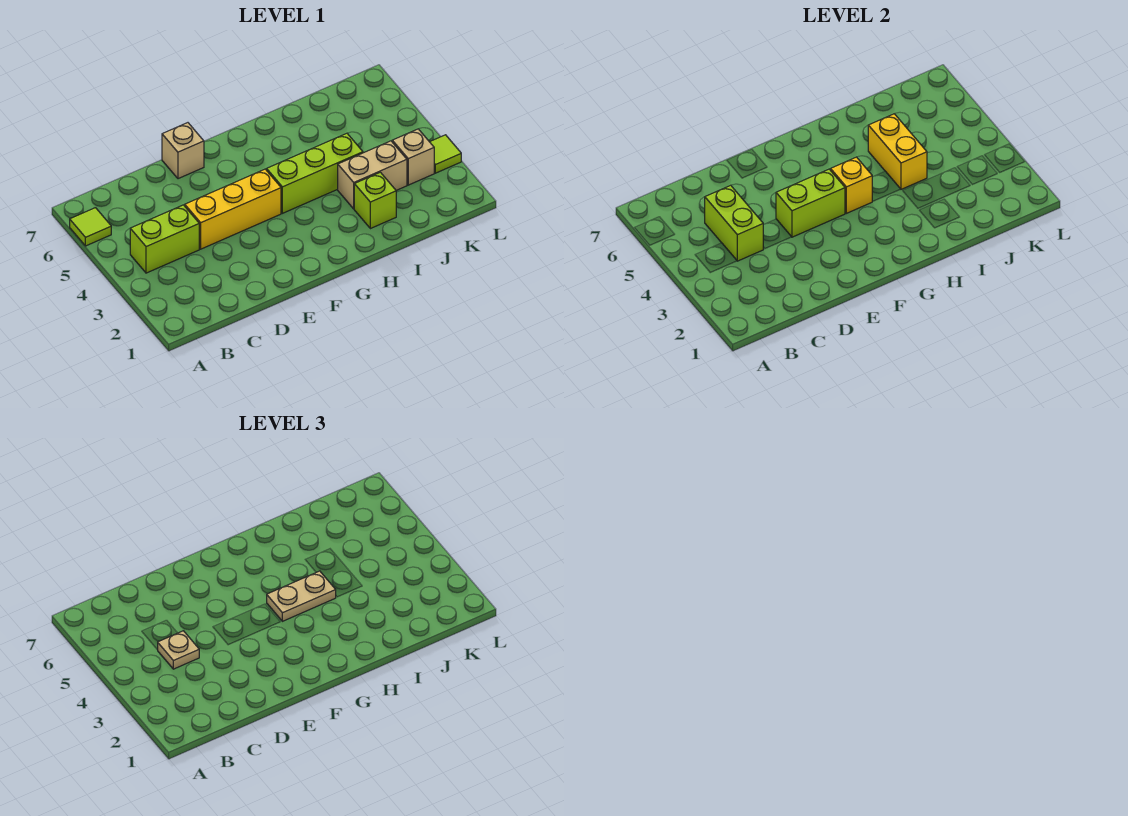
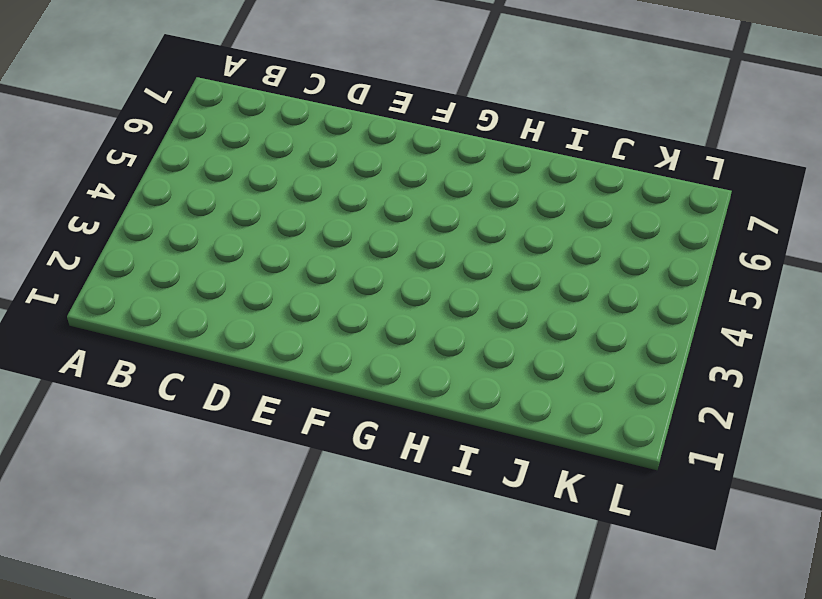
none -> lime 1x1 tile [70,208,111,246]
none -> lime 1x2 brick [130,205,199,273]
none -> yellow 1x3 brick [185,169,281,249]

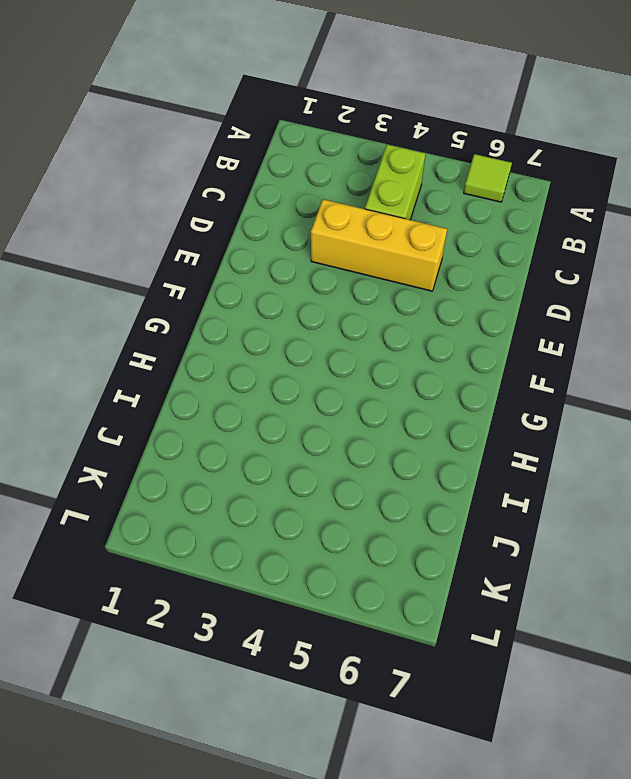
yellow 1x3 brick [311,199,447,291] -> yellow 1x3 brick turned to [185,169,281,249]
none -> tan 1x1 brick [162,123,204,179]
none -> lime 1x3 brick [267,133,363,213]
none -> lime 1x1 brick [354,172,396,229]

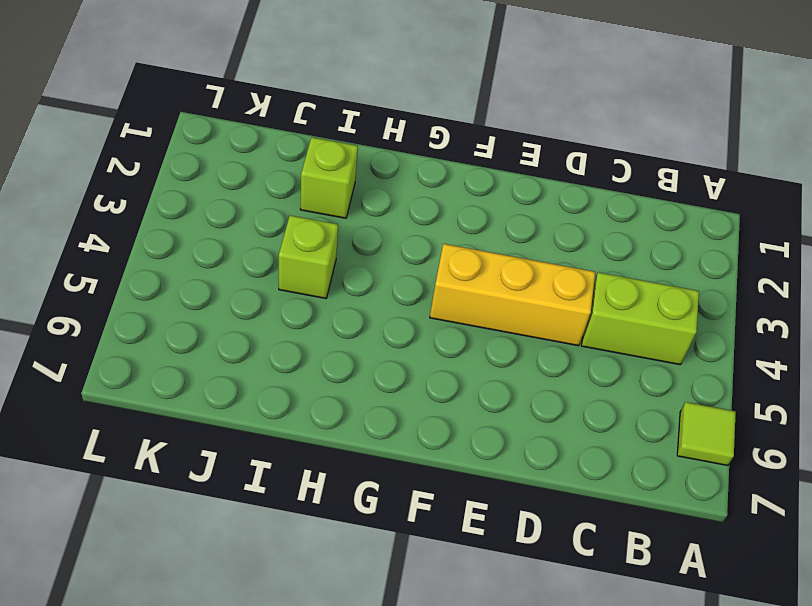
lime 1x1 brick [279,215,338,298] -> lime 1x3 brick [267,133,363,213]
none -> tan 1x1 brick [162,123,204,179]
none -> tan 1x2 brick [338,141,407,209]
none -> tan 1x1 brick [392,129,434,185]

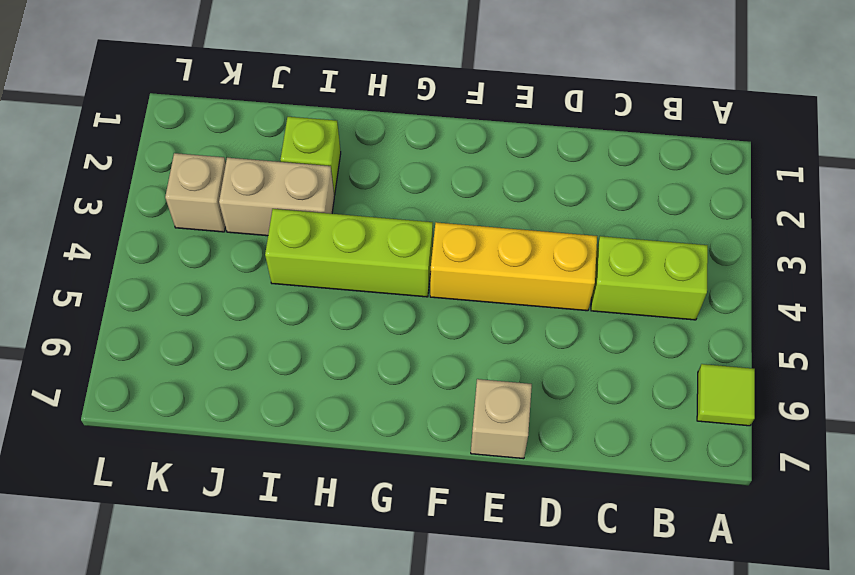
none -> lime 1x1 tile [430,135,461,173]
none -> lime 1x2 brick [705,185,763,261]
none -> lime 1x2 brick [776,169,845,237]

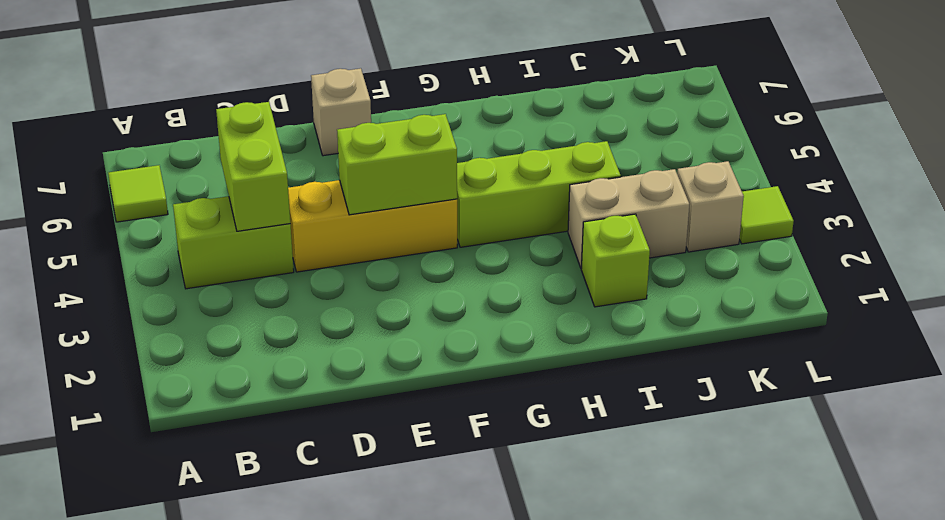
none -> yellow 1x1 brick [831,157,873,213]
none -> yellow 1x2 brick [868,114,927,189]
none -> tan 1x1 plate [158,631,199,669]

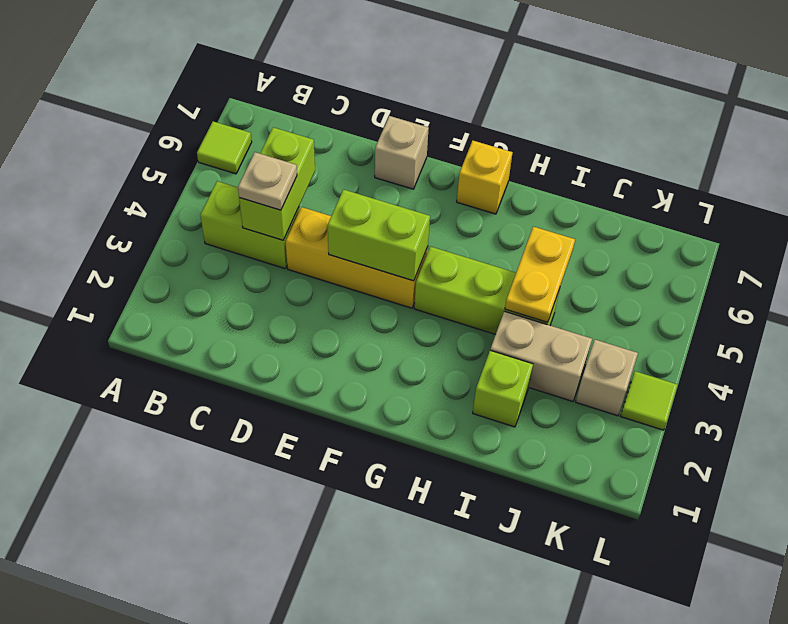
yellow 1x1 brick [457,141,513,214] -> yellow 1x1 brick moved to [831,157,873,213]
yellow 1x2 plate [505,227,575,322] -> yellow 1x2 brick [868,114,927,189]
none -> tan 1x2 plate [267,571,336,621]

